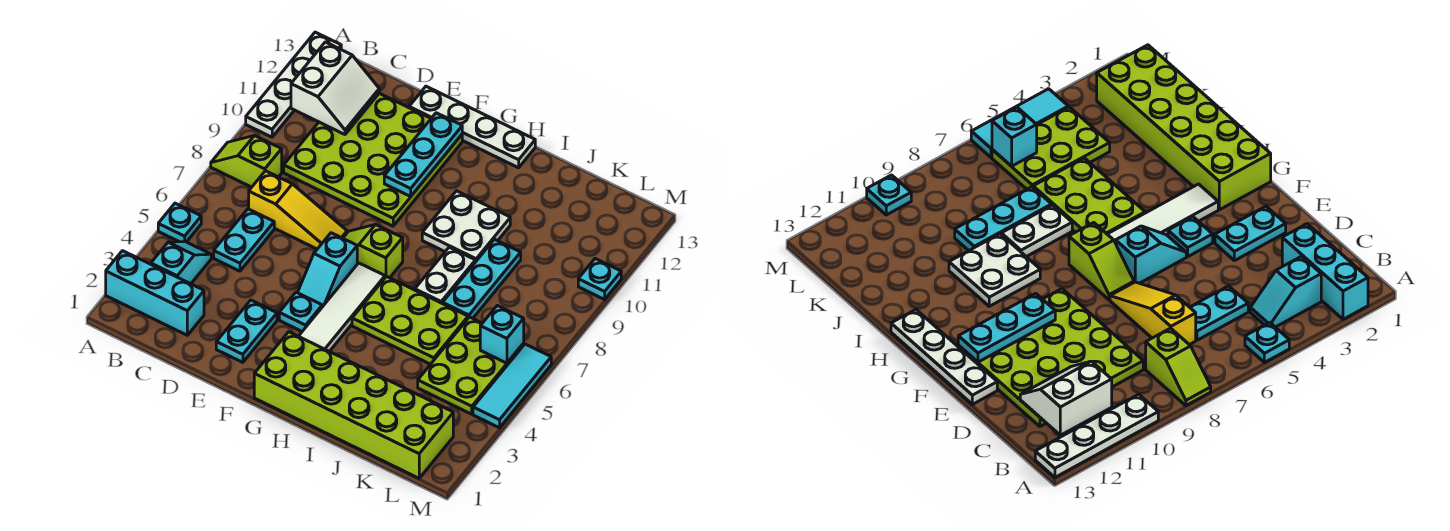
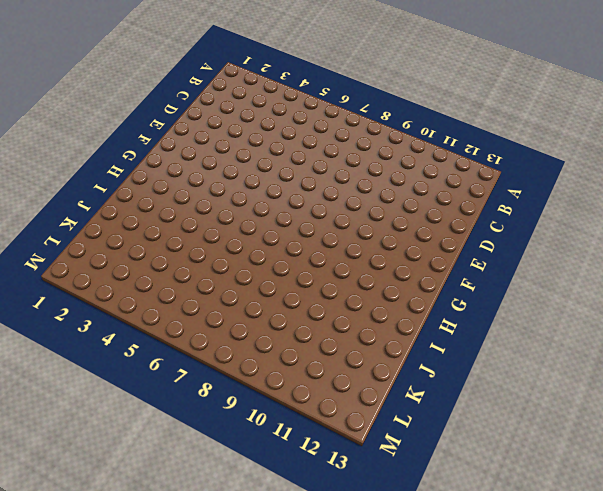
none -> cyan 1x3 brick [106,251,204,335]
none -> cyan 1x1 plate [158,203,201,242]
none -> lime 1x2 slope [211,136,282,187]

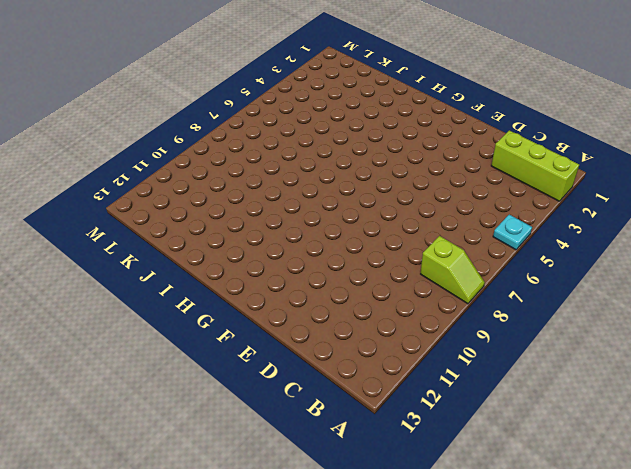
lime 1x3 brick [491,130,579,201] -> cyan 1x3 brick [106,251,204,335]
none -> white 1x4 plate [246,32,341,137]
none -> cyan 1x2 slope [151,241,211,284]
none -> cyan 1x2 plate [214,209,274,271]

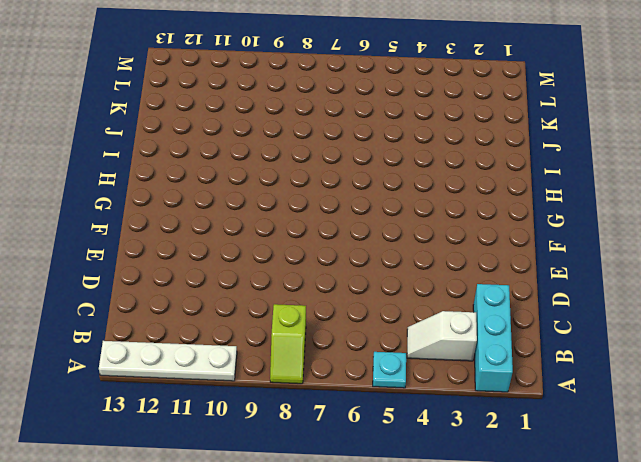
white 1x2 slope [407,311,477,361] -> cyan 1x2 slope [151,241,211,284]
none -> cyan 1x2 plate [214,209,274,271]
none -> yellow 1x3 slope [249,171,347,249]
none -> lime 4x4 plate [284,93,462,226]

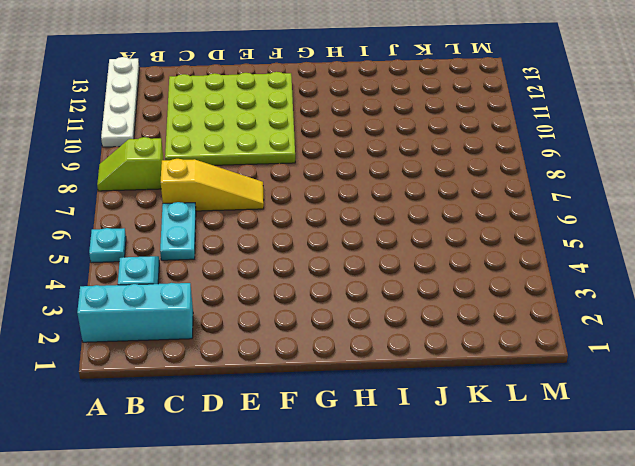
none -> cyan 1x2 plate [216,300,277,362]
none -> white 1x4 plate [409,86,535,168]
none -> cyan 1x1 plate [279,292,322,331]

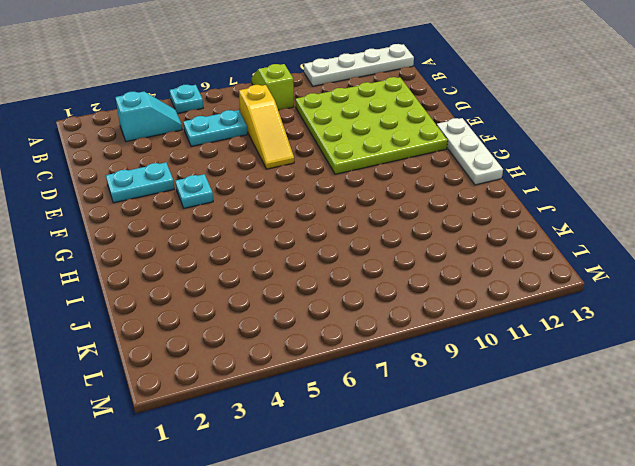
white 1x3 plate [437,118,503,185] -> white 1x4 plate [409,86,535,168]
none -> cyan 1x3 brick [106,251,204,335]
none -> cyan 1x2 slope [298,233,357,307]
none -> lime 1x2 slope [343,224,403,278]

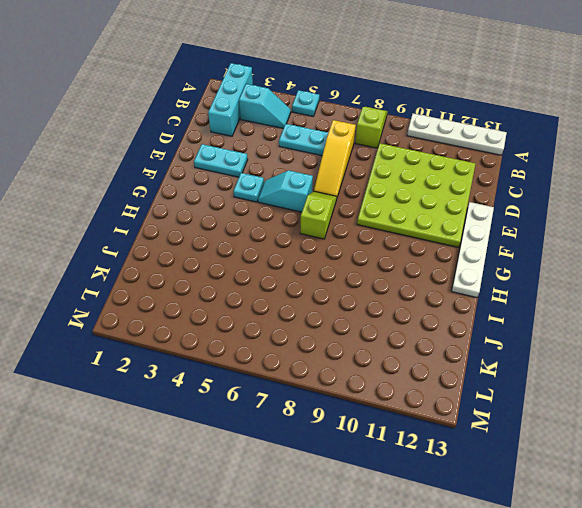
none -> lime 2x6 brick [254,332,453,478]
none -> white 1x4 tile [299,263,385,351]
none -> lime 2x3 plate [352,277,468,364]

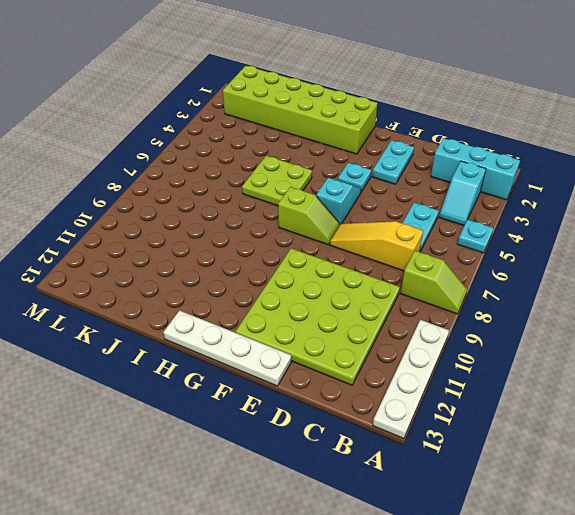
lime 2x2 plate [242,156,312,206] -> lime 2x3 plate [352,277,468,364]
none -> white 1x4 tile [299,263,385,351]
none -> white 2x2 plate [422,191,510,262]
none -> white 1x2 plate [415,247,475,304]

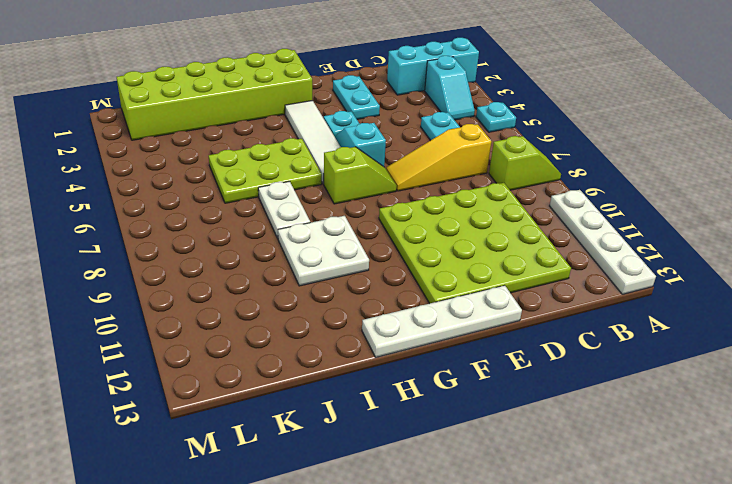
none -> cyan 1x3 plate [443,239,521,318]
none -> lime 2x3 plate [418,317,524,414]
none -> cyan 1x3 tile [473,344,551,428]

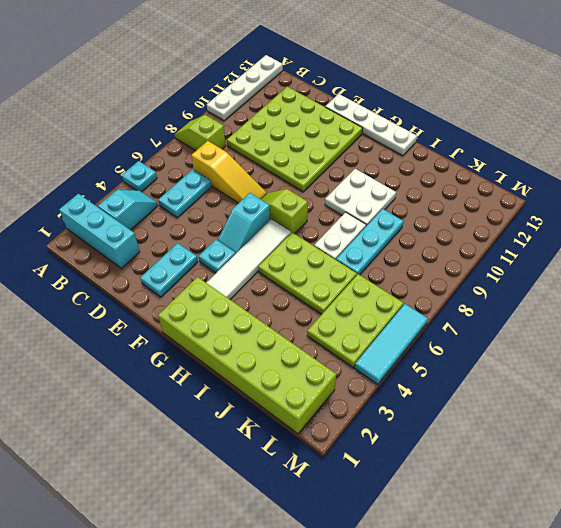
none -> cyan 1x1 plate [578,259,621,299]
none -> white 2x2 slope [291,42,379,134]
none -> cyan 1x3 plate [384,113,462,197]

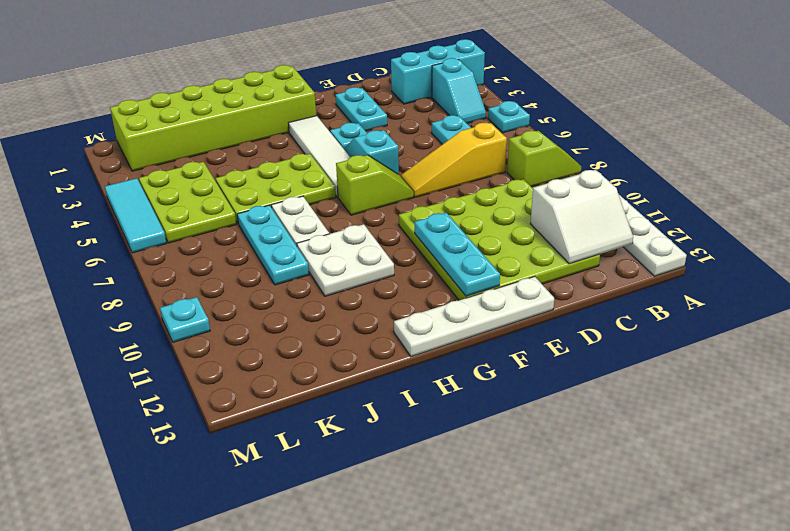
white 2x2 slope [530,170,633,264] -> white 2x2 slope turned to [291,42,379,134]
none -> cyan 1x1 brick [480,306,524,363]

